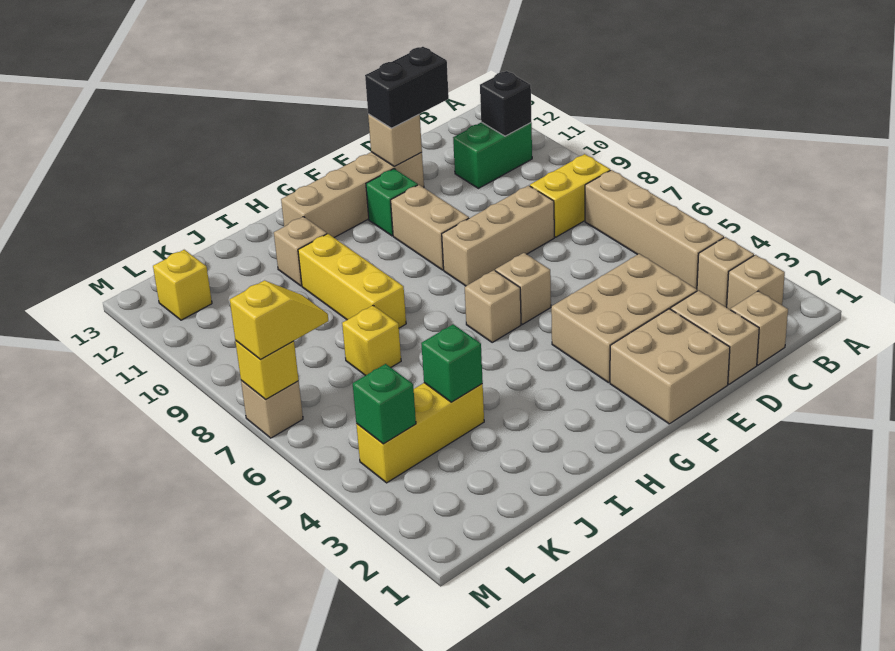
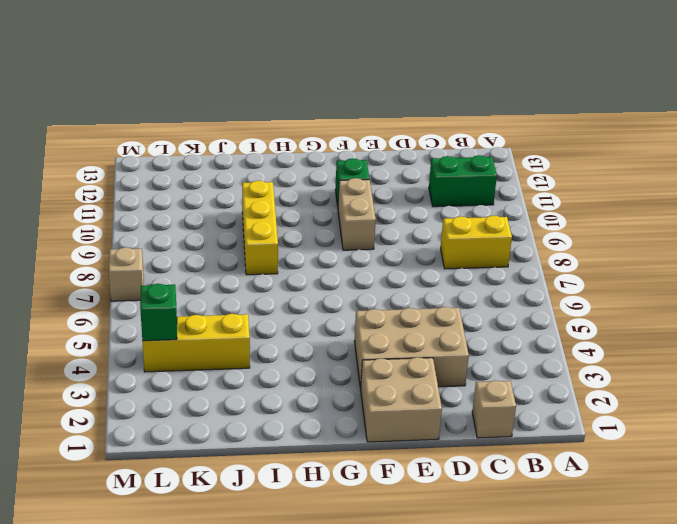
none -> tan 1x1 brick [727,255,785,310]
none -> tan 1x1 brick [697,237,754,307]
none -> tan 1x4 brick [585,170,724,289]

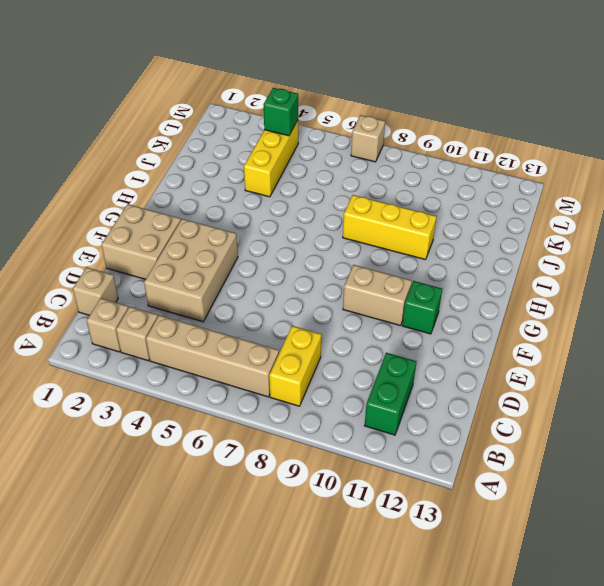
none -> tan 1x2 brick [671,290,759,384]
none -> tan 1x3 brick [442,186,554,286]
none -> tan 1x4 brick [281,152,424,237]

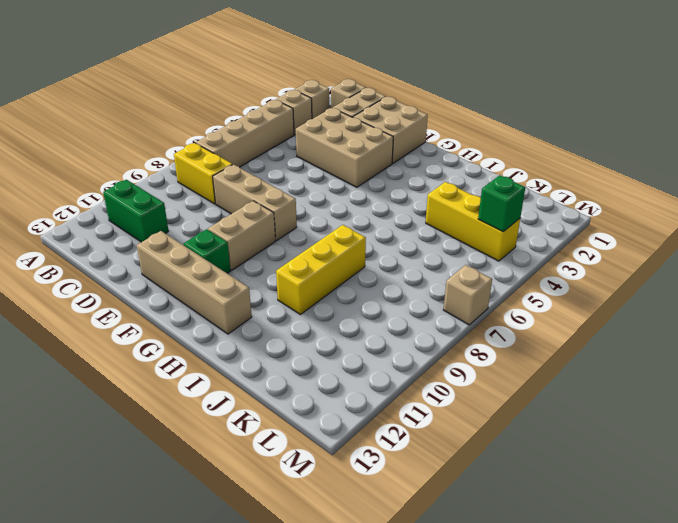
none -> tan 1x1 brick [495,253,551,324]
none -> tan 1x1 brick [465,270,521,342]
none -> tan 1x1 brick [274,217,327,286]

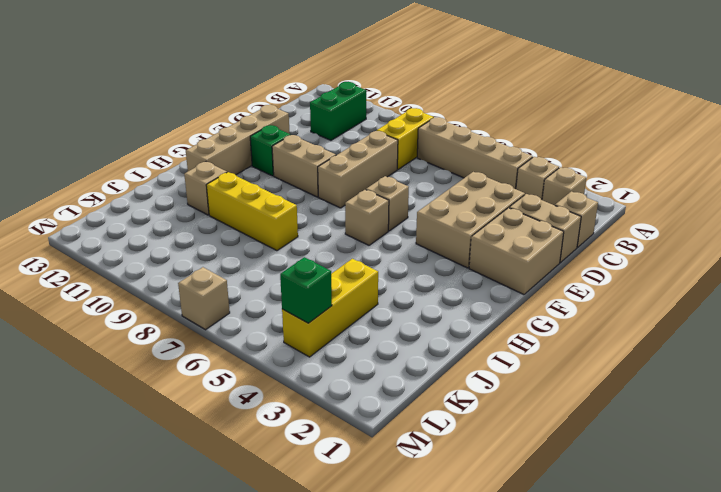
none -> yellow 1x1 brick [342,306,401,376]
none -> yellow 1x1 brick [153,250,212,320]
none -> black 1x1 brick [480,71,531,136]

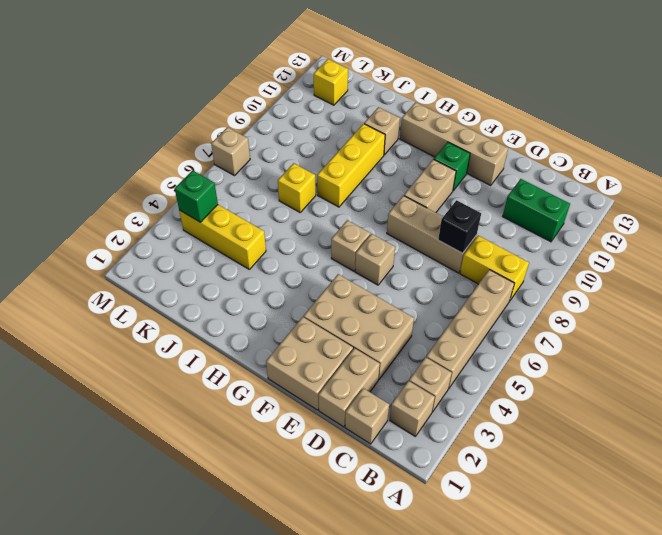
black 1x1 brick [438,200,481,253] -> black 1x1 brick moved to [480,71,531,136]
none -> tan 1x1 brick [368,114,422,167]
none -> green 1x1 brick [421,324,483,402]
none -> yellow 1x1 brick [235,341,299,399]

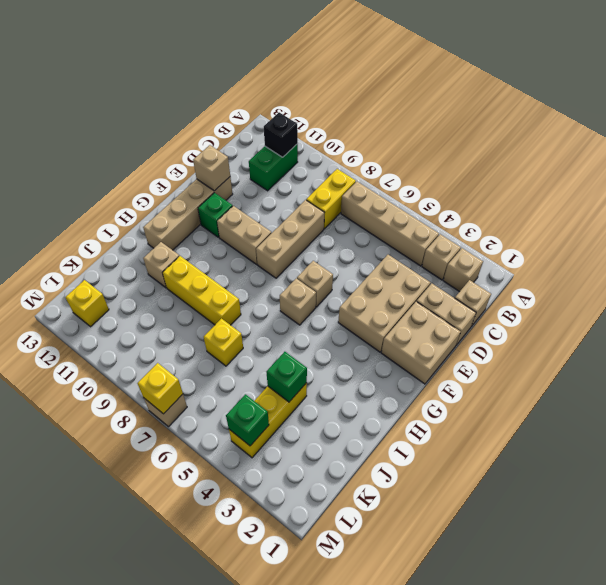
none -> black 1x2 brick [365,47,449,128]
none -> yellow 1x2 slope [230,280,328,359]

